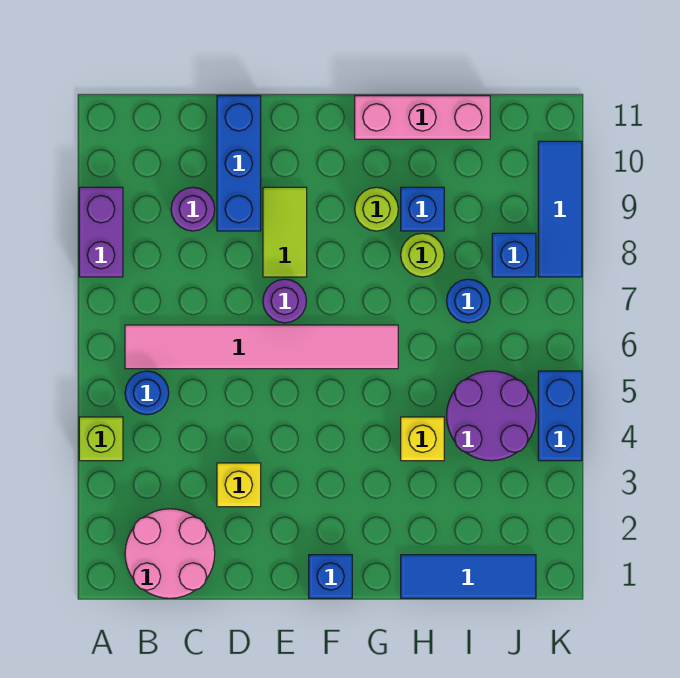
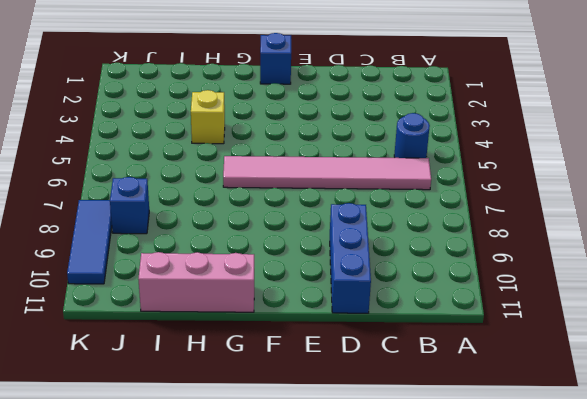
none -> lime 1x1 brick [79,417,123,461]
none -> purple 1x2 brick [79,187,123,277]
none -> pink 2x2 round brick [125,509,215,598]

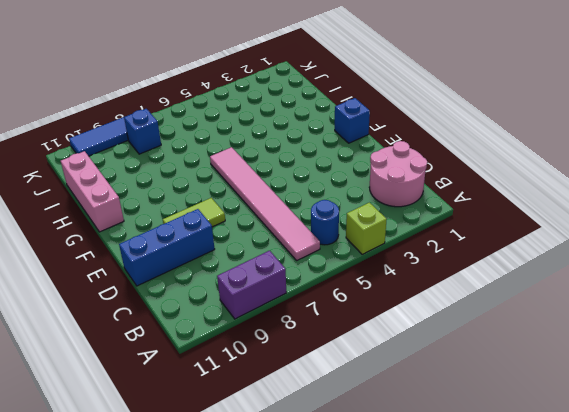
none -> purple 1x1 round brick [171,187,215,231]
none -> yellow 1x1 brick [217,463,261,507]
none -> purple 1x1 round brick [263,279,306,323]

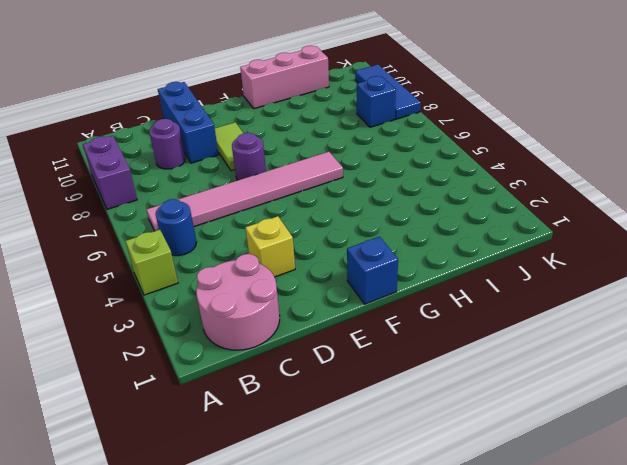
none -> lime 1x1 round brick [355,187,398,231]
none -> blue 1x3 tile [401,555,536,598]
none -> yellow 1x1 brick [401,417,444,461]

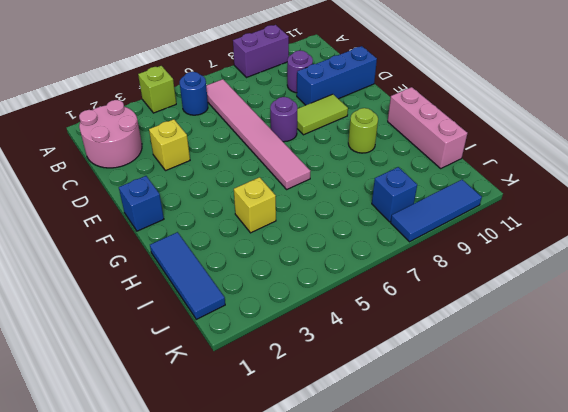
none -> lime 1x1 round brick [401,233,444,277]
none -> blue 1x1 brick [401,187,444,231]
none -> purple 2x2 round brick [447,371,536,461]

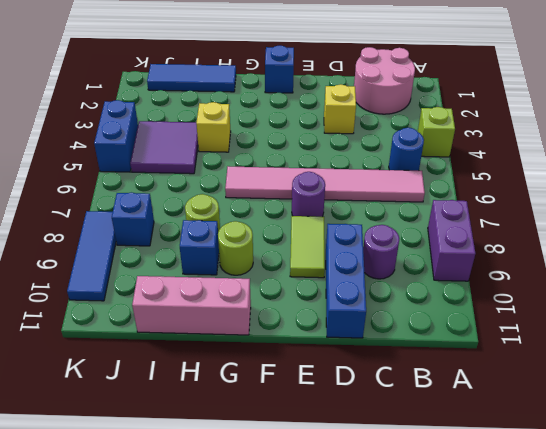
purple 2x2 tile [130,121,198,174] -> purple 2x2 round brick [447,371,536,461]
none -> blue 1x1 round brick [447,279,490,323]

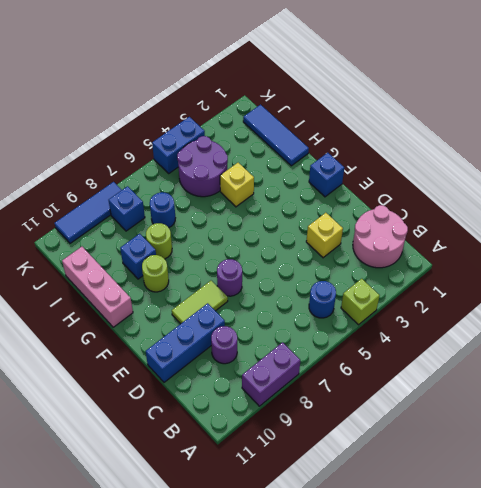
none -> pink 1x6 tile [125,325,398,369]

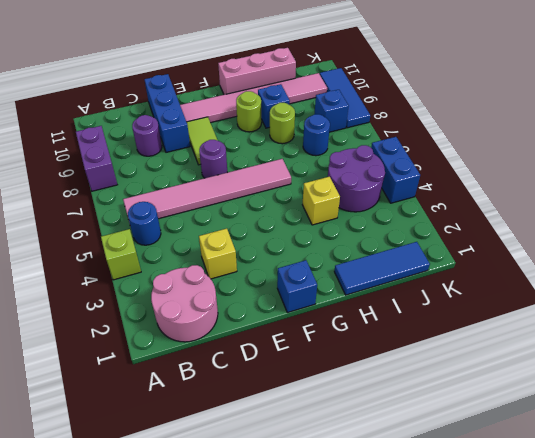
pink 1x6 tile [180,73,327,123] -> none

